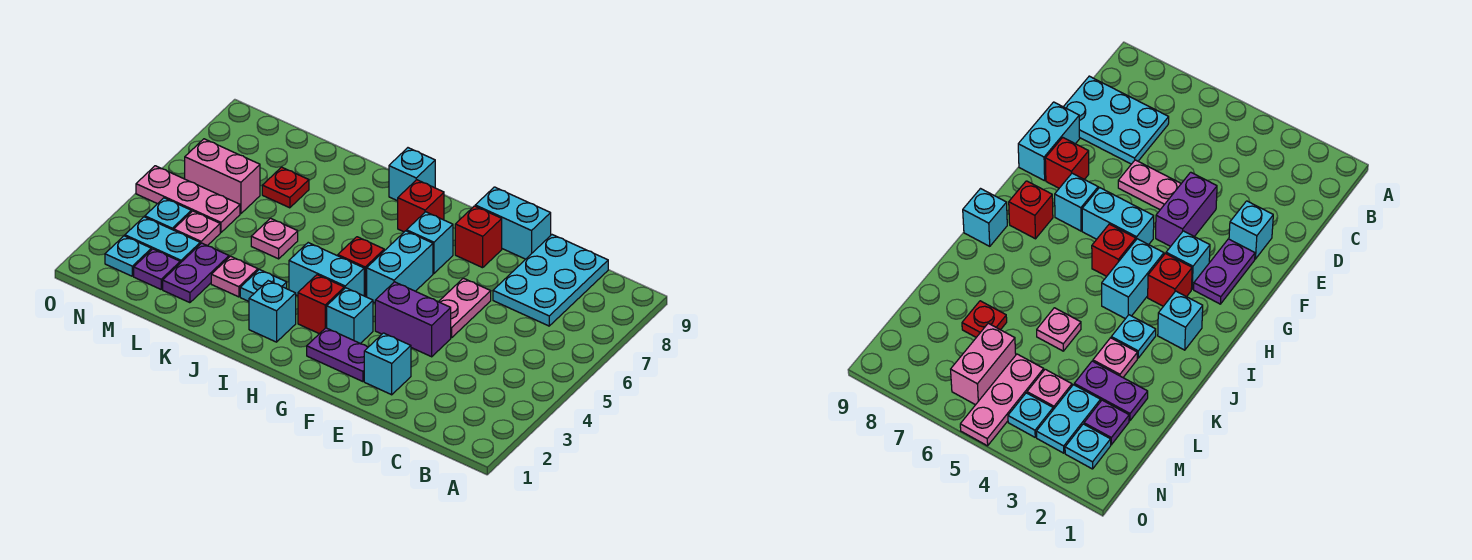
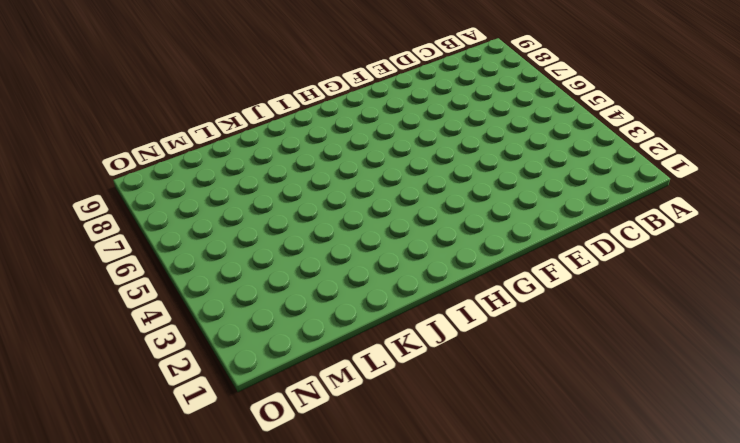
none -> cyan 2x3 plate [493,235,608,326]
none -> cyan 1x1 brick [364,333,411,395]
none -> purple 1x2 brick [375,282,451,357]

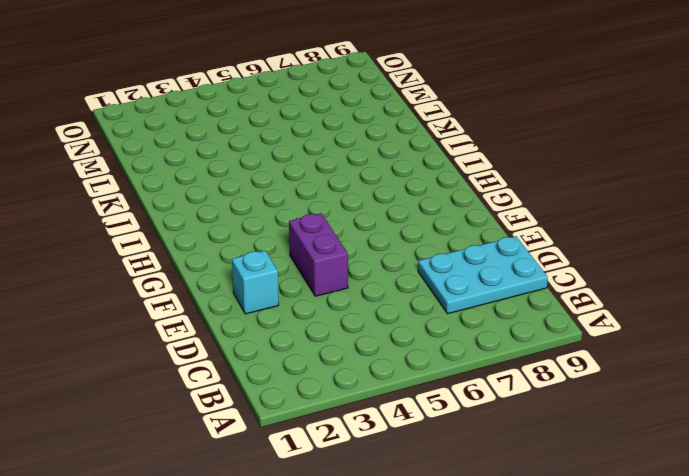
none -> pink 1x2 plate [439,278,491,338]
none -> cyan 1x2 brick [475,187,551,259]
none -> purple 1x2 plate [307,328,368,382]

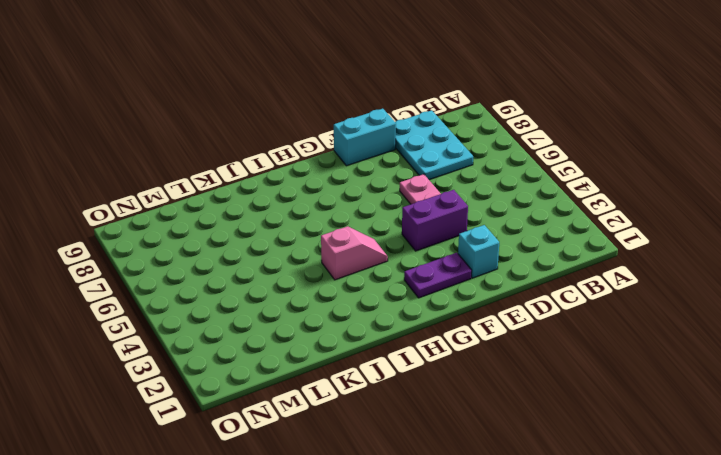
pink 1x2 slope [321,226,388,280] -> cyan 1x2 brick [289,243,364,296]
none -> red 1x1 brick [455,206,502,268]
none -> cyan 1x1 brick [327,288,373,344]
none -> cyan 1x2 brick [367,231,433,303]

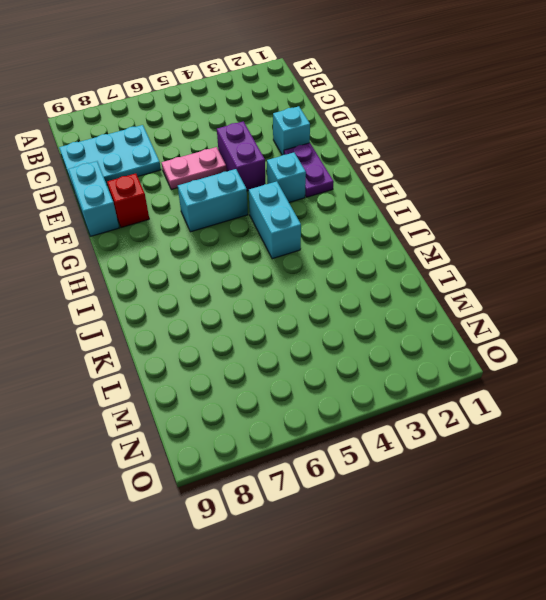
none -> cyan 1x1 brick [407,212,453,273]
none -> red 1x1 brick [298,275,344,334]
none -> red 1x1 brick [338,237,384,297]

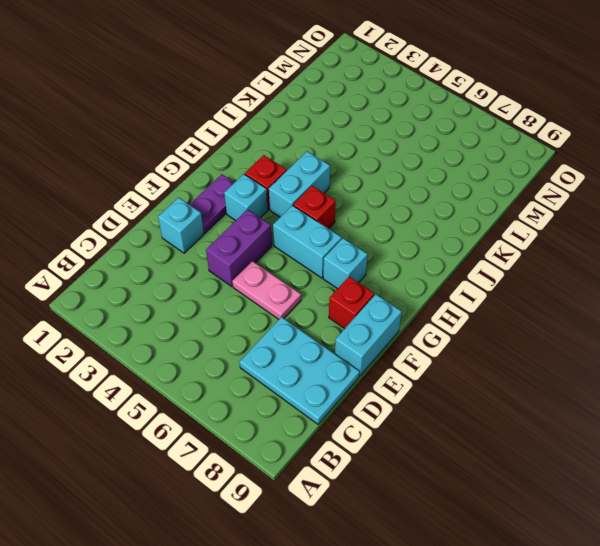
none -> red 1x1 brick [398,180,444,232]
none -> cyan 1x1 brick [249,281,296,342]
none -> cyan 1x1 brick [389,148,435,201]

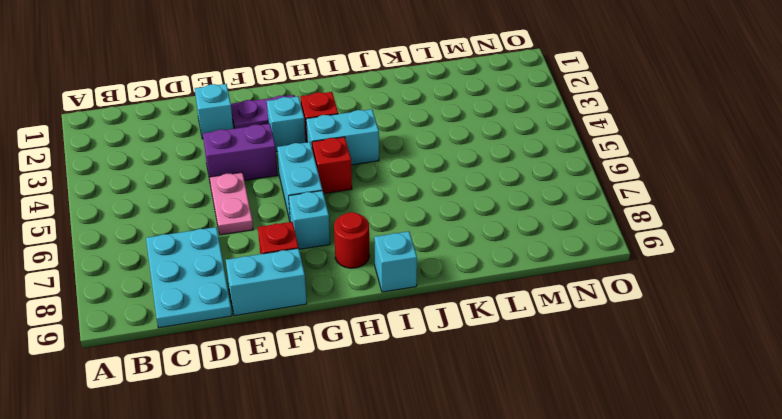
red 1x1 round brick [334,212,370,268] -> red 1x1 brick [398,180,444,232]
none -> cyan 1x1 brick [249,281,296,342]
none -> cyan 1x1 plate [240,269,287,301]
none -> pink 1x1 plate [211,256,258,297]

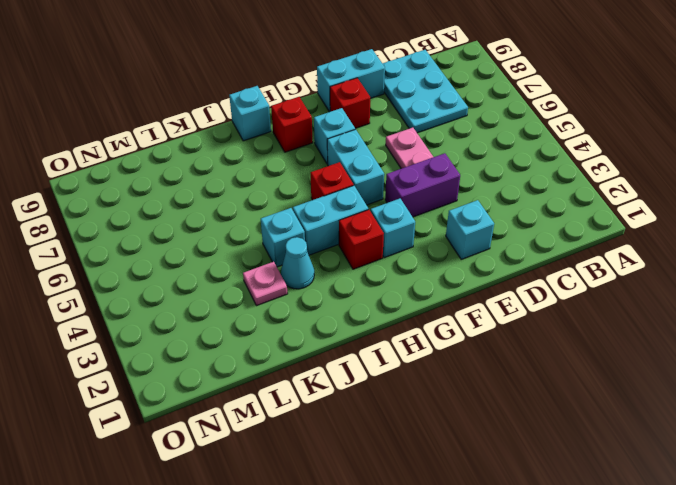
cyan 1x1 cone [281,237,314,289] -> cyan 1x1 plate [240,269,287,301]
cyan 1x1 brick [261,208,305,267] -> cyan 1x1 brick moved to [249,281,296,342]
none -> purple 1x2 plate [307,328,368,382]
none -> pink 1x1 plate [251,218,298,259]
none -> purple 1x2 plate [163,243,229,303]

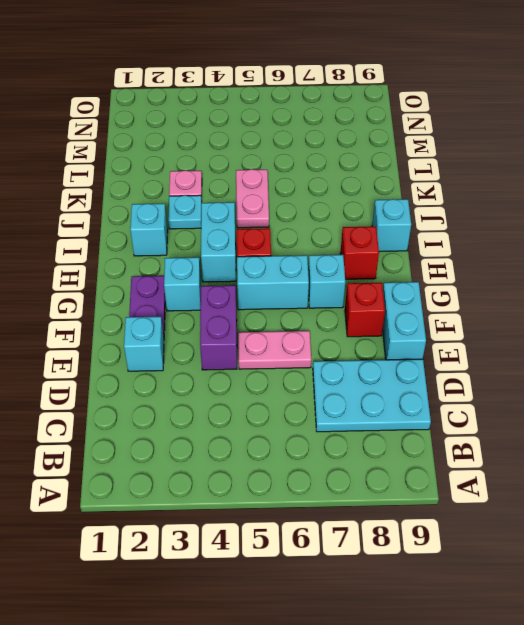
pink 1x2 plate [236,169,269,228] -> pink 1x1 plate [251,218,298,259]
none -> red 1x1 brick [298,275,344,334]
none -> purple 1x2 plate [163,243,229,303]
none -> red 1x1 plate [262,167,309,208]

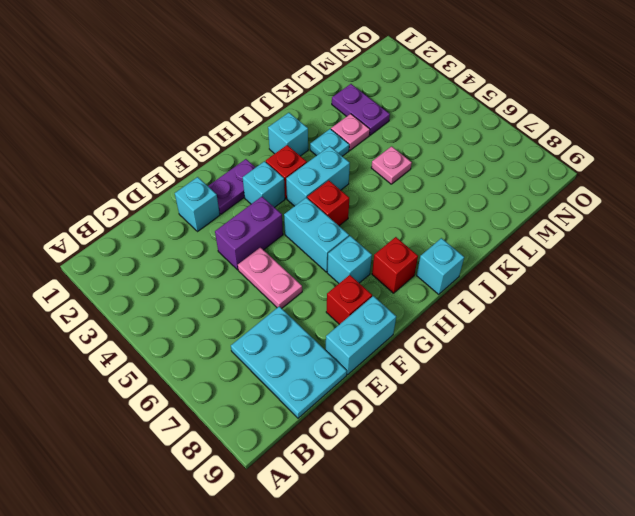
none -> red 1x1 plate [262,167,309,208]
none -> purple 1x1 plate [134,249,180,289]
none -> cyan 1x2 plate [125,217,200,263]

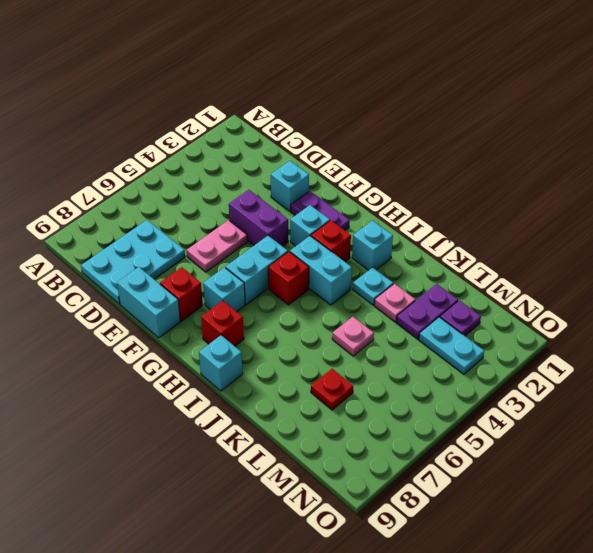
none -> pink 1x1 plate [174,211,220,246]
none -> pink 1x3 plate [136,166,240,232]
none -> pink 1x2 brick [185,139,260,213]

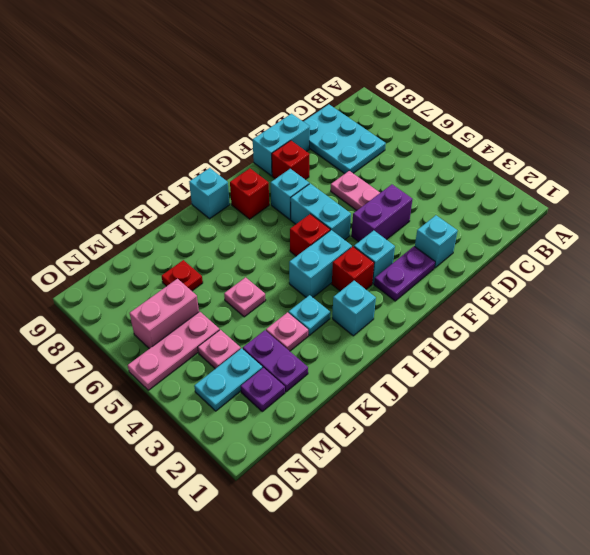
none -> cyan 1x1 plate [105,236,151,276]
none -> cyan 1x1 plate [145,198,191,230]

